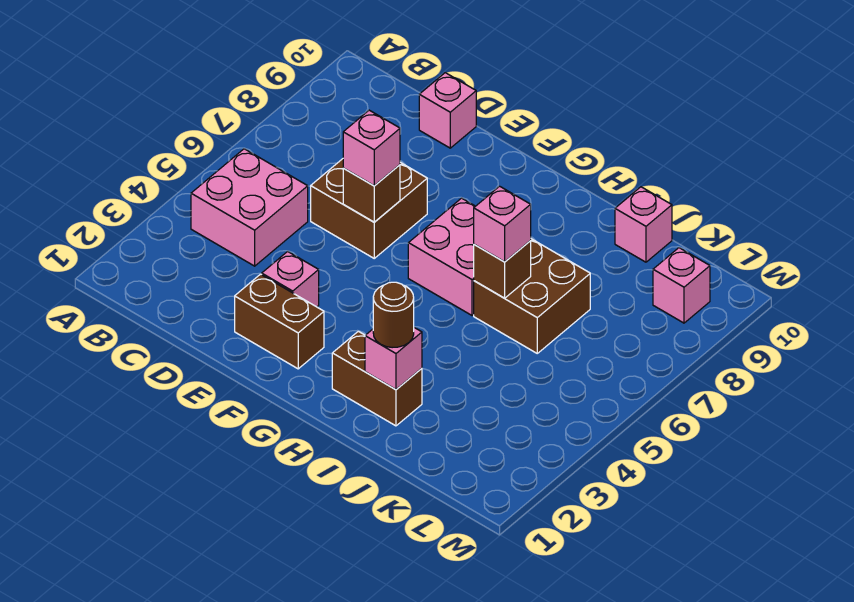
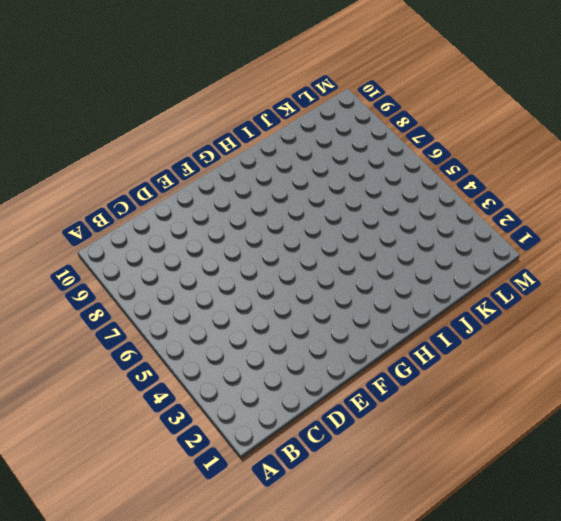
none -> pink 2x2 brick [191,149,308,266]
none -> brown 2x2 brick [311,159,427,258]
none -> pink 1x1 brick [419,73,476,148]

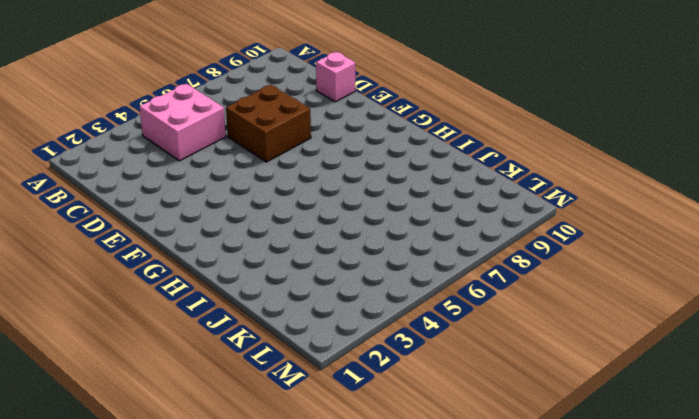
none -> brown 1x2 brick [235,274,324,369]
none -> pink 1x1 brick [262,251,319,307]
none -> pink 2x2 brick [408,198,475,315]

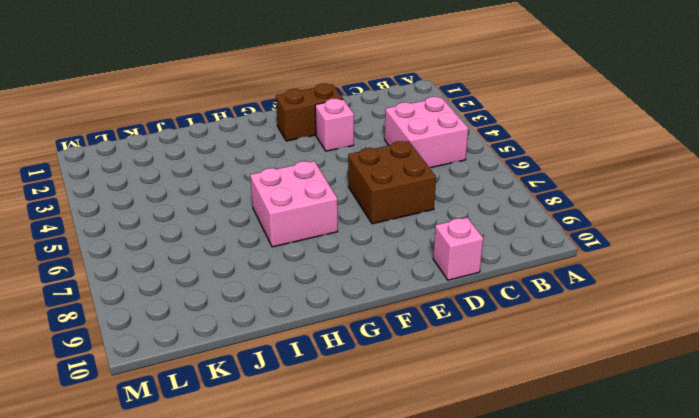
none -> brown 1x2 brick [332,331,422,426]
none -> brown 2x2 brick [474,239,590,353]
none -> pink 1x1 brick [615,187,672,262]

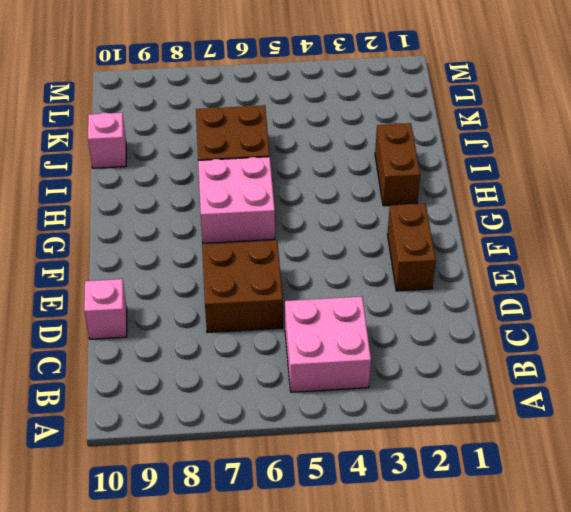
none -> pink 1x1 brick [262,251,319,307]
none -> pink 1x1 brick [653,248,710,323]
none -> brown 1x1 brick [343,165,400,222]

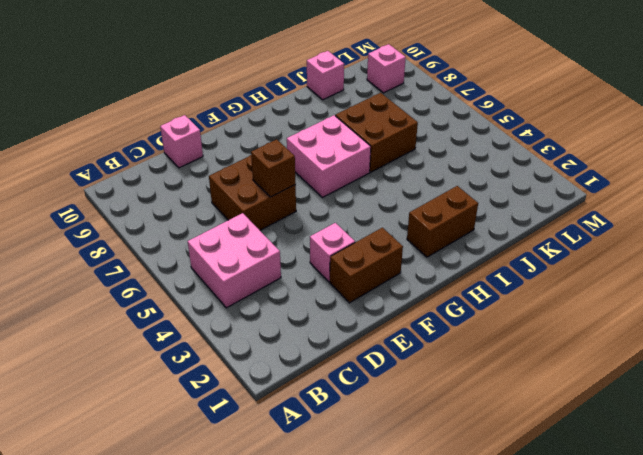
none -> pink 1x1 brick [365,328,422,390]
none -> brown 1x1 brick [474,241,531,298]
none -> pink 1x1 brick [343,110,400,186]

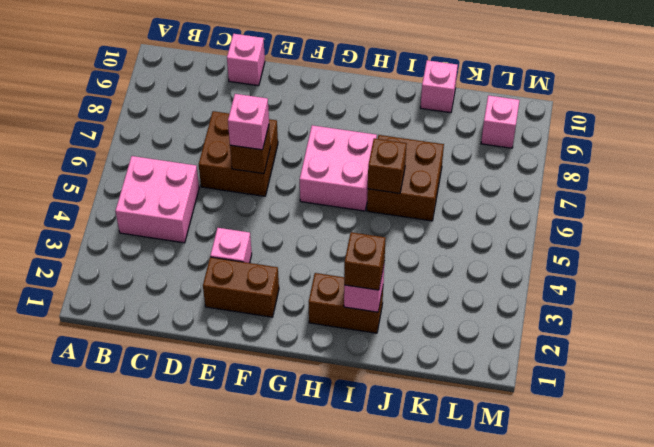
brown 1x1 brick [344,232,386,290] -> brown 1x1 round brick [373,282,414,348]
none -> pink 1x1 brick [474,186,531,262]

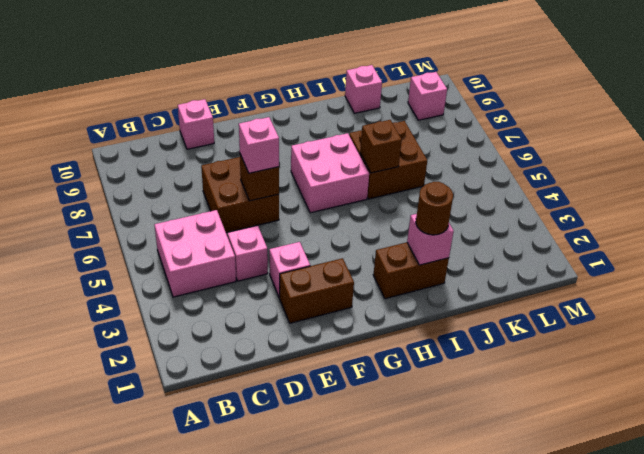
pink 1x1 brick [228,226,268,281] -> pink 1x1 brick moved to [474,186,531,262]

